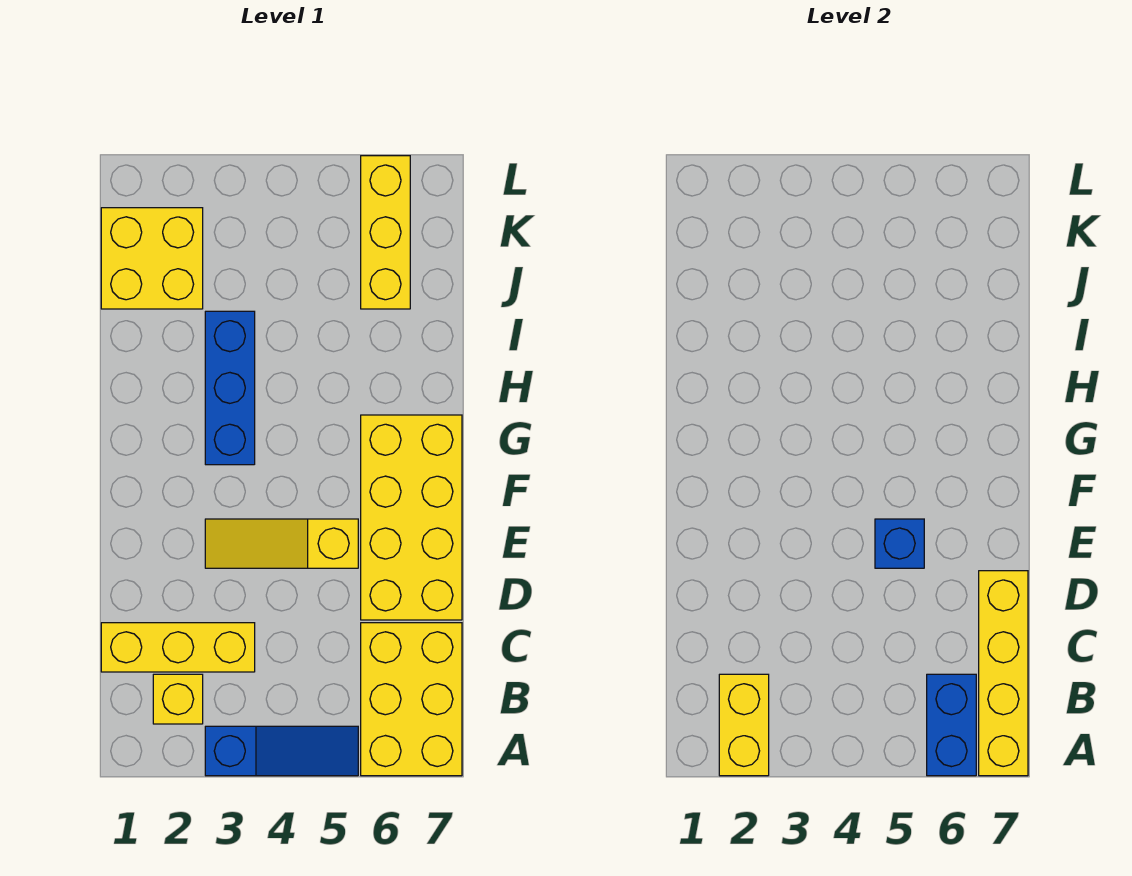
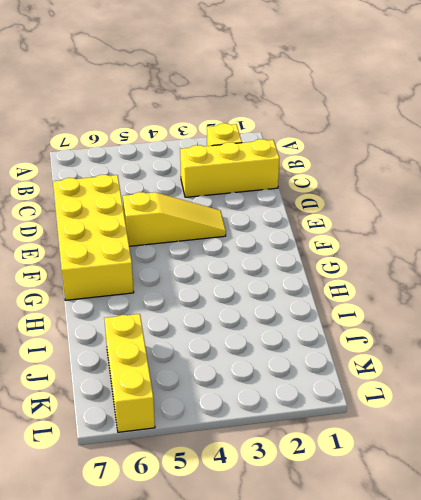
none -> blue 1x3 slope [205,726,358,776]
none -> yellow 2x3 brick [361,623,462,776]
none -> blue 1x3 brick [205,311,255,465]

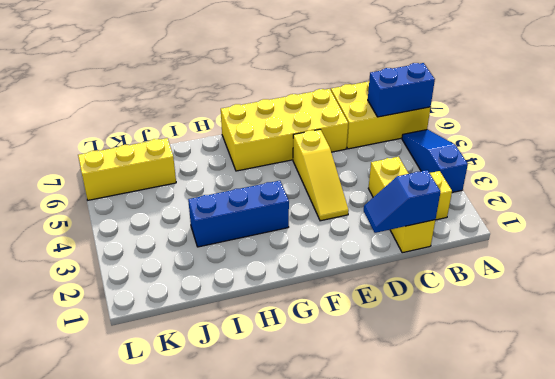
blue 1x2 slope [364,170,440,233] -> none
none -> yellow 2x2 brick [101,208,203,309]
none -> yellow 1x2 brick [719,674,769,776]
none -> yellow 1x4 brick [979,571,1028,776]

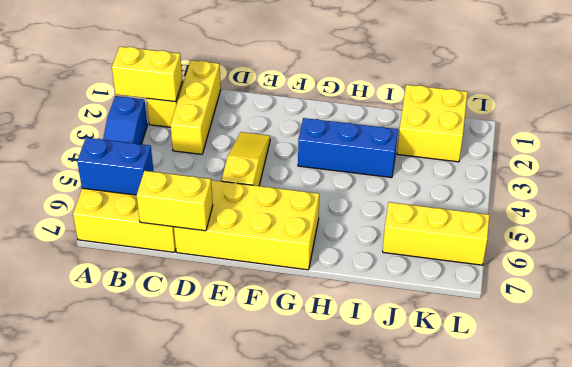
yellow 1x2 brick [137,171,213,231] -> yellow 1x4 brick [979,571,1028,776]
none -> blue 1x1 brick [875,519,924,568]

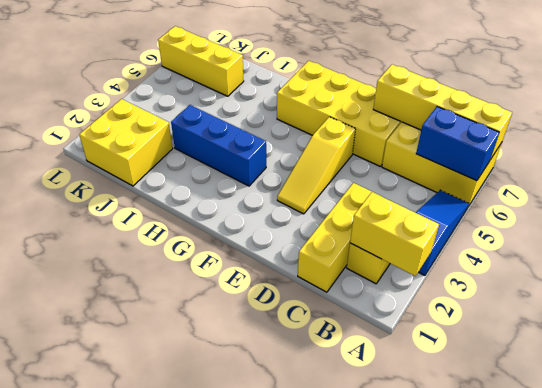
none -> blue 1x1 brick [875,519,924,568]

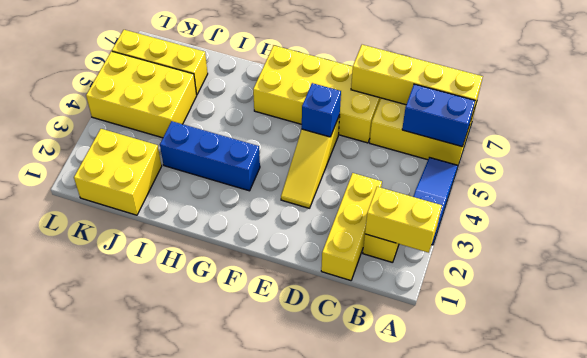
yellow 2x3 brick [86,51,197,138] -> none

